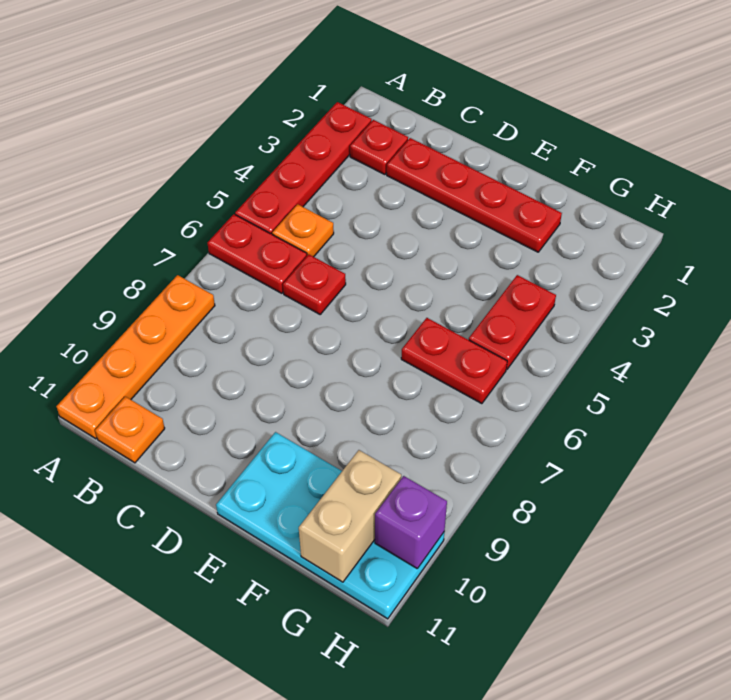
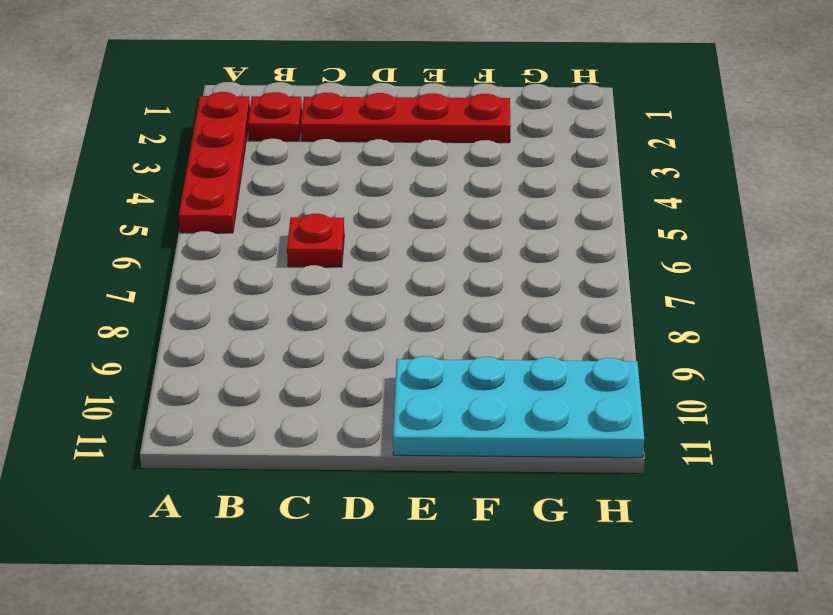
none -> red 1x2 plate [208,214,307,293]
none -> orange 1x4 plate [56,275,215,439]
none -> orange 1x1 plate [272,204,334,257]

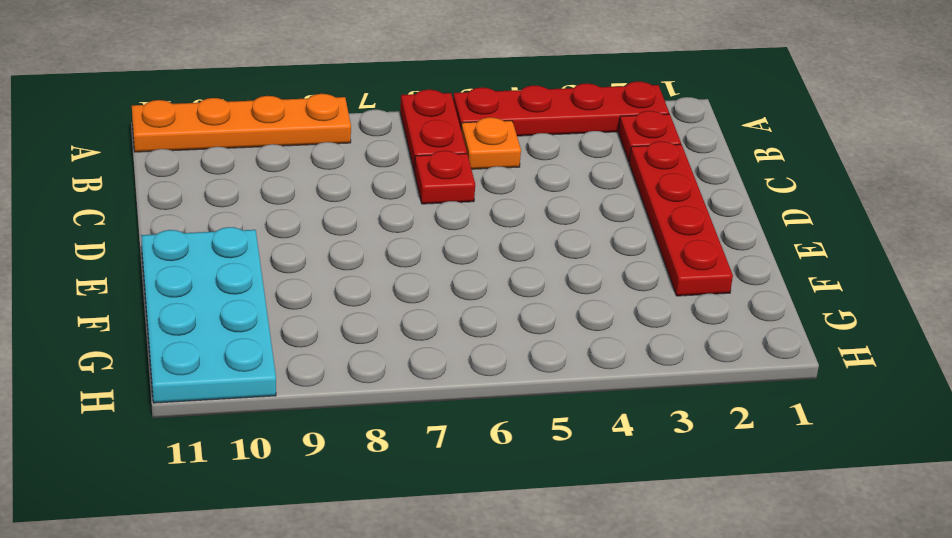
none -> orange 1x1 plate [95,397,165,463]
none -> red 1x2 plate [401,318,507,404]
none -> red 1x2 plate [469,275,556,369]

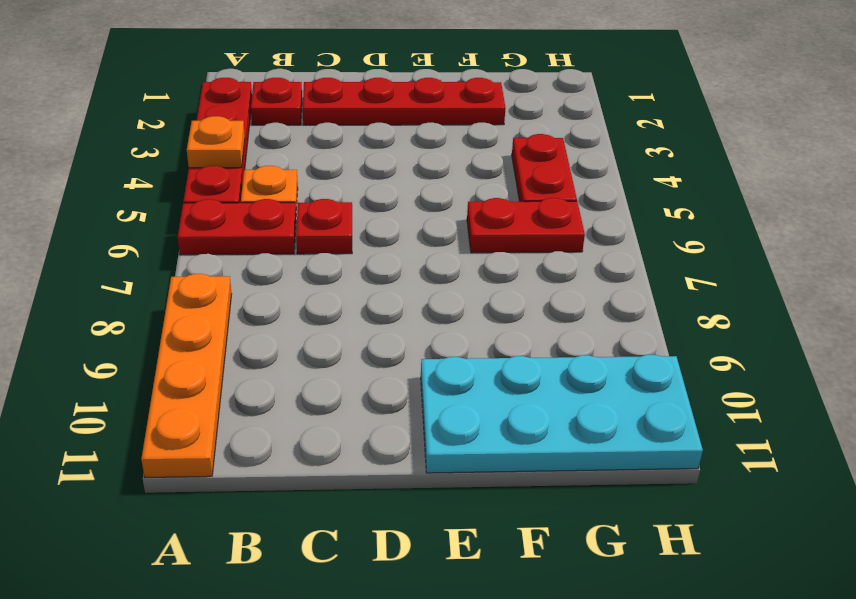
orange 1x1 plate [187,116,245,168] -> orange 1x1 plate moved to [95,397,165,463]
none -> tan 1x2 brick [299,450,401,582]
none -> purple 1x1 brick [375,476,447,569]

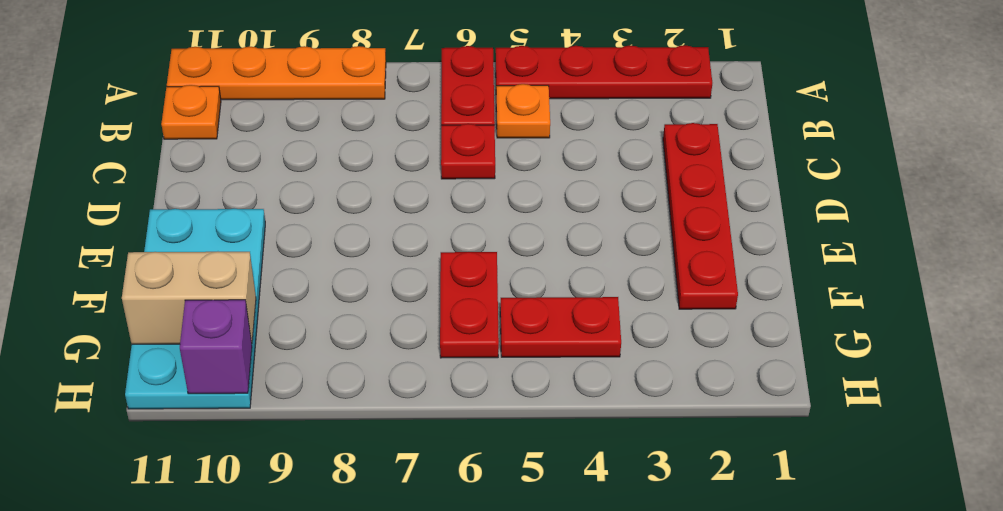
none -> red 1x1 plate [350,120,408,175]

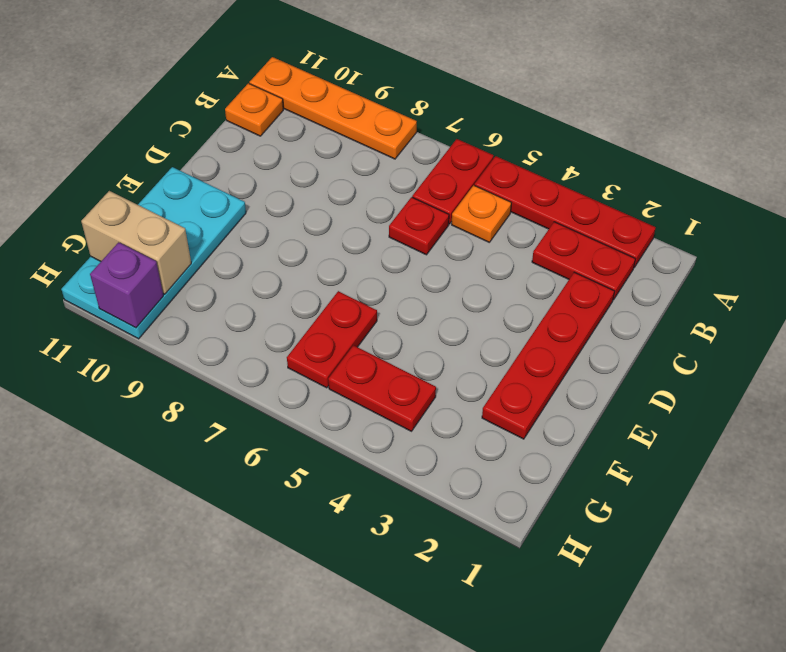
red 1x2 plate [532,222,635,300] -> red 1x1 plate [350,120,408,175]

